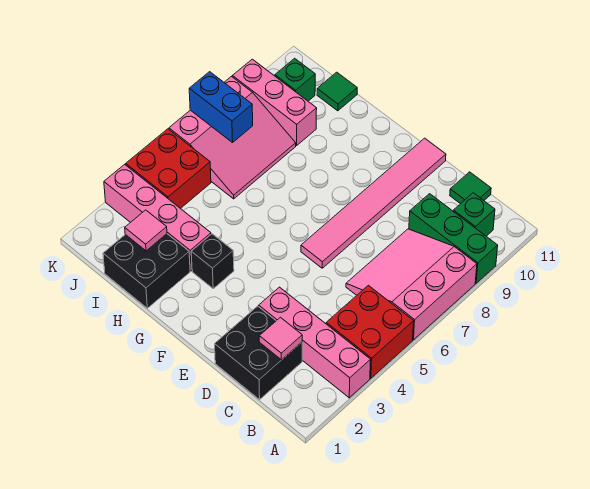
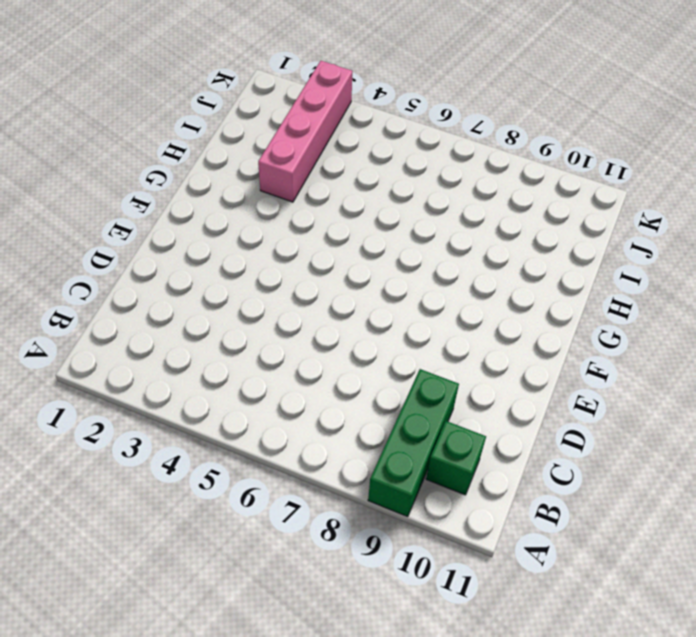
none -> pink 1x4 brick [259,287,371,398]
none -> red 2x2 brick [326,285,414,378]
none -> pink 3x3 slope [346,229,477,340]

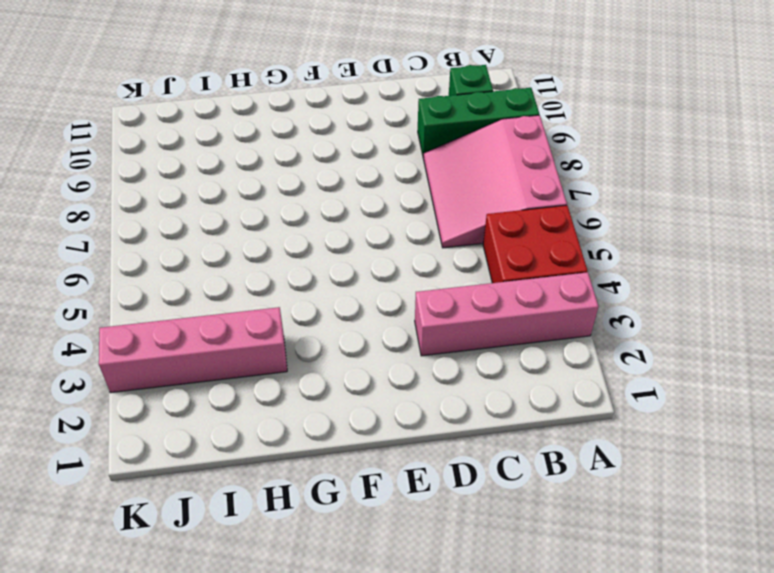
none -> black 2x2 brick [215,306,302,400]
none -> green 1x1 tile [450,172,491,204]
none -> pink 1x6 tile [301,138,446,268]

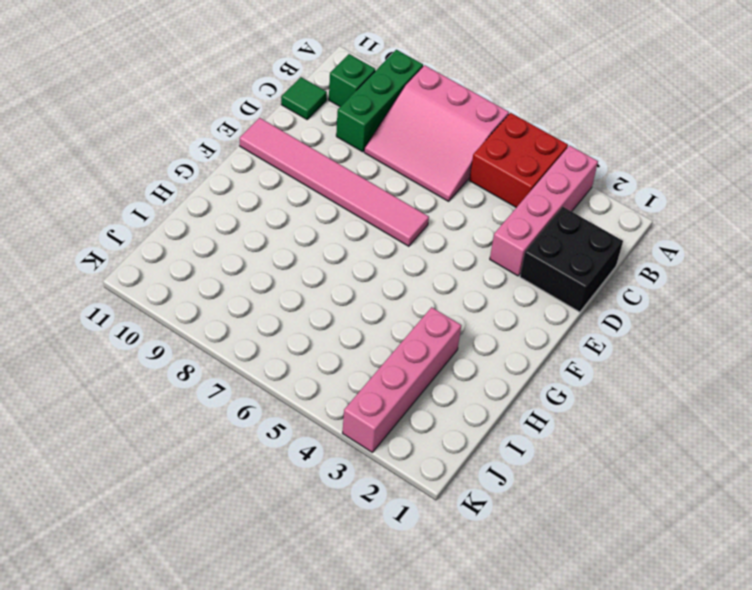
none -> black 1x1 brick [191,234,234,288]
none -> black 2x2 brick [103,234,190,308]
none -> pink 3x3 slope [169,77,296,199]

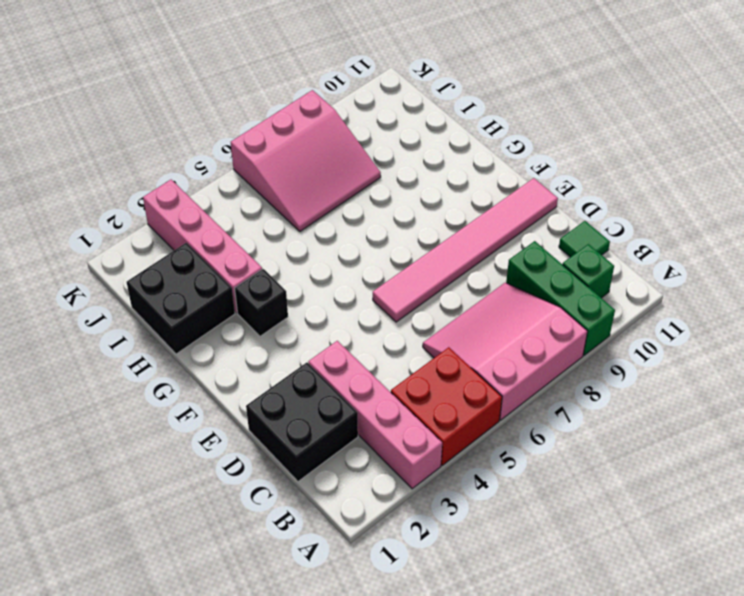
none -> pink 1x3 brick [232,59,317,146]
none -> green 1x1 tile [317,72,357,111]
none -> red 2x2 brick [126,129,211,209]

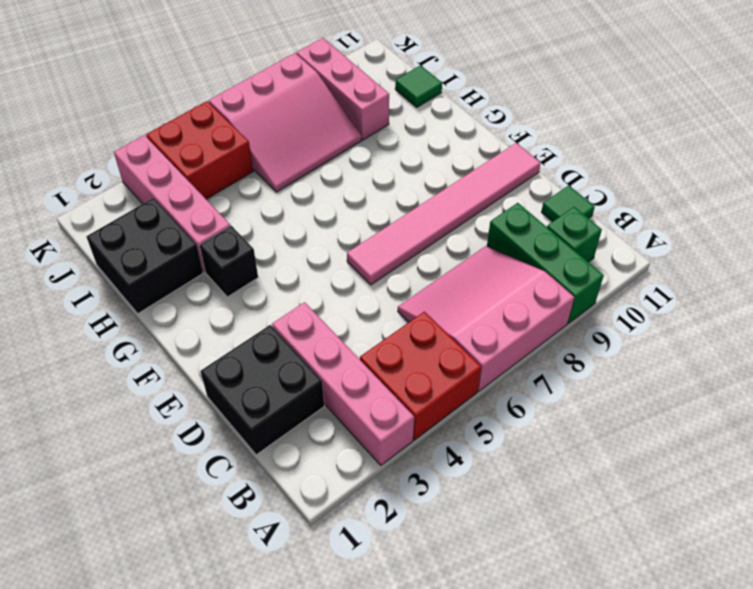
none -> green 1x1 brick [275,58,315,101]
none -> pink 1x1 tile [259,317,302,360]
none -> pink 1x1 tile [125,210,167,251]

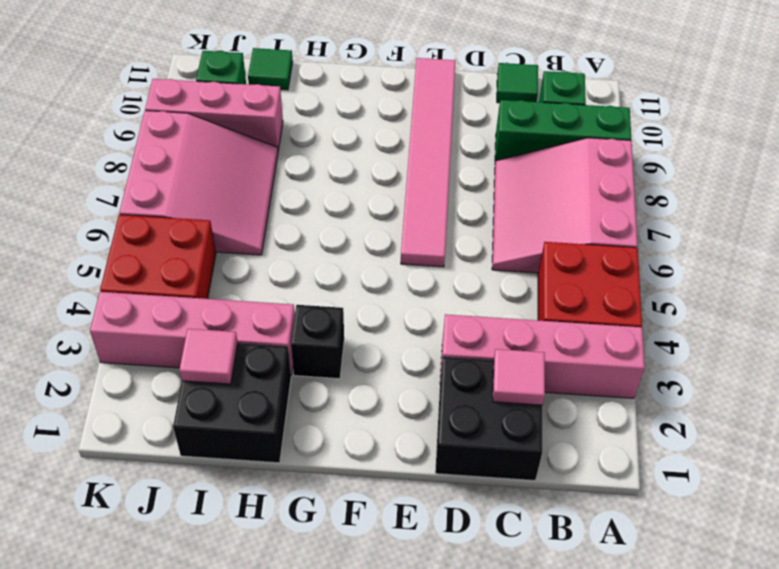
none -> blue 1x2 brick [189,72,253,143]

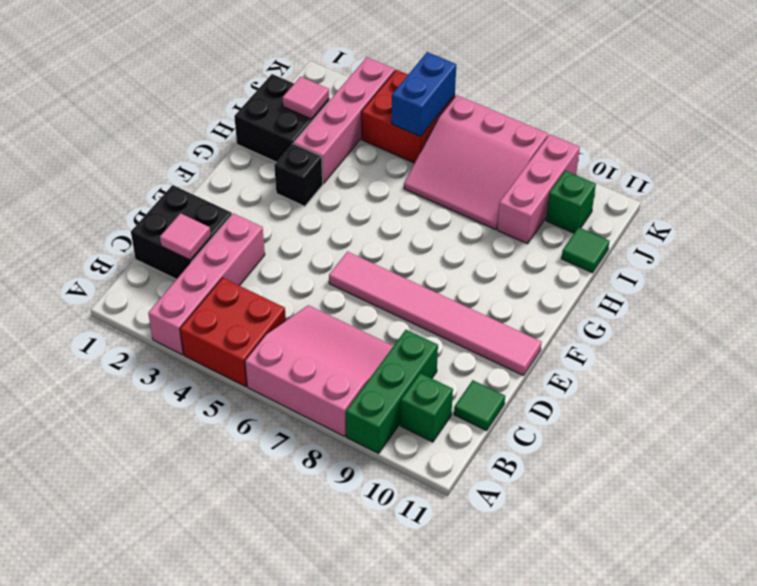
blue 1x2 brick [392,52,456,137] -> blue 1x2 brick moved to [189,72,253,143]

